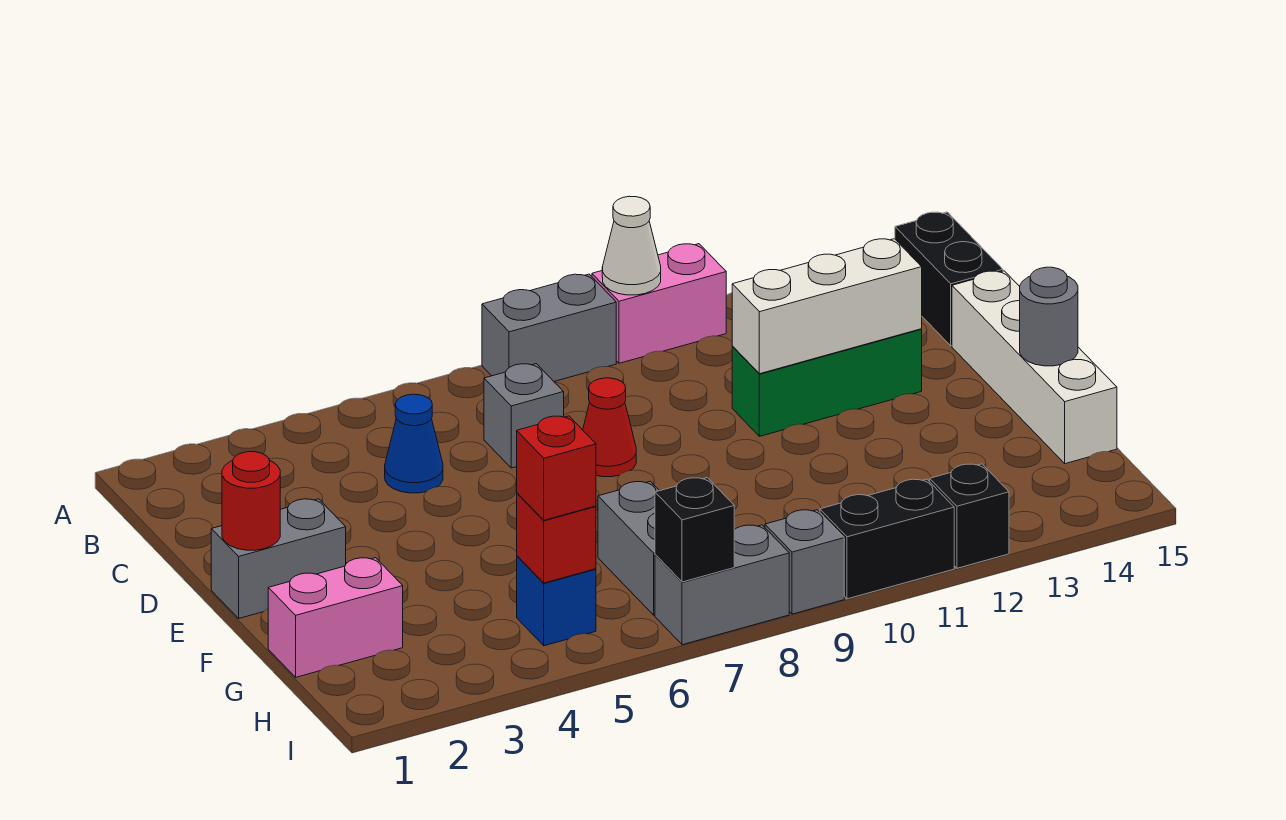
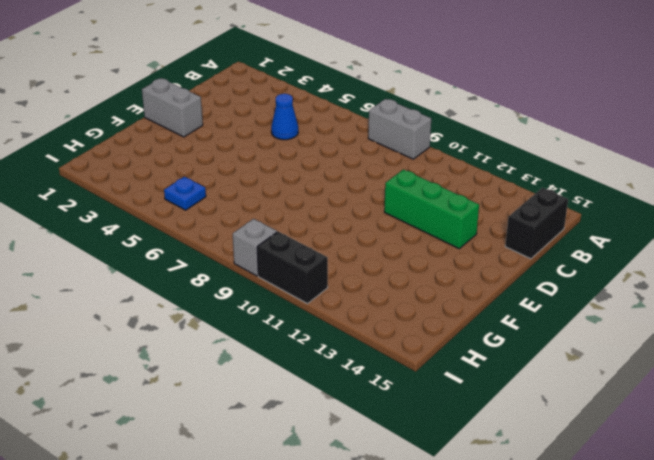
blue 1x1 plate [164,177,206,210] -> blue 1x1 brick [517,556,596,646]
none -> pink 1x2 brick [592,244,726,363]
none -> grey 1x1 brick [484,364,564,468]
none -> red 1x1 cone [583,378,636,477]

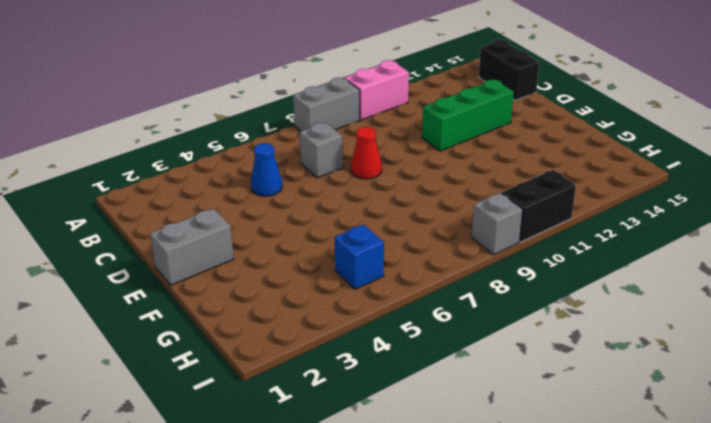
none -> white 1x4 brick [952,271,1117,464]
none -> pink 1x2 brick [268,558,403,677]
none -> grey 1x2 brick [598,481,659,615]

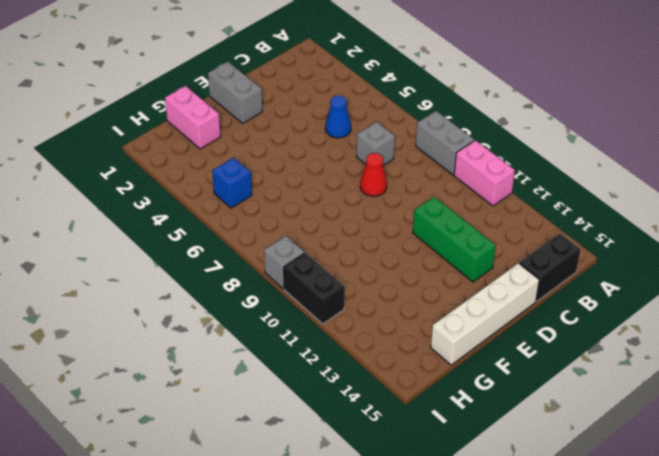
none -> grey 1x2 brick [598,481,659,615]
none -> grey 1x2 brick [655,525,789,645]
none -> black 1x1 brick [930,464,1009,568]

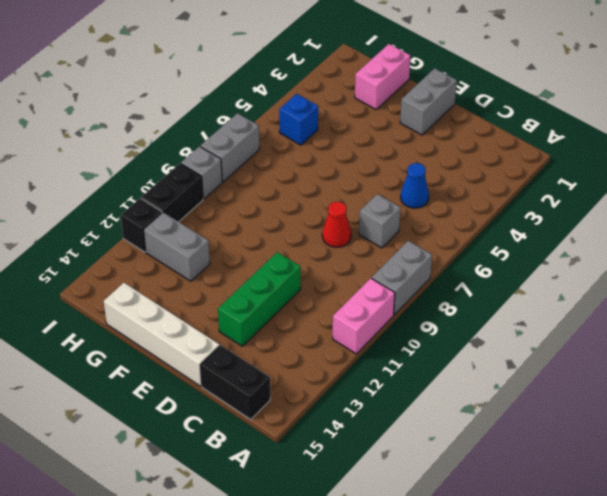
grey 1x2 brick [144,212,210,281] -> grey 1x2 brick moved to [598,481,659,615]
none -> white 1x1 cone [602,196,661,295]
none -> white 1x3 brick [732,239,922,374]
none -> red 1x1 round brick [222,452,280,550]

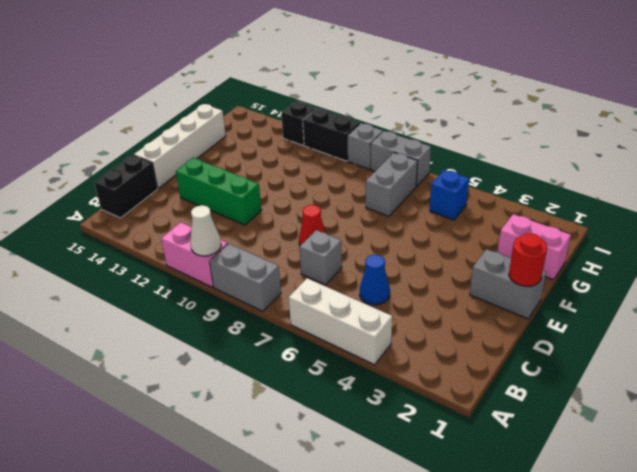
white 1x3 brick [289,278,392,365] -> white 1x3 brick moved to [732,239,922,374]
none -> grey 1x1 round brick [1020,267,1078,366]
none -> red 1x1 brick [517,493,596,583]
none -> black 1x1 brick [655,478,734,582]

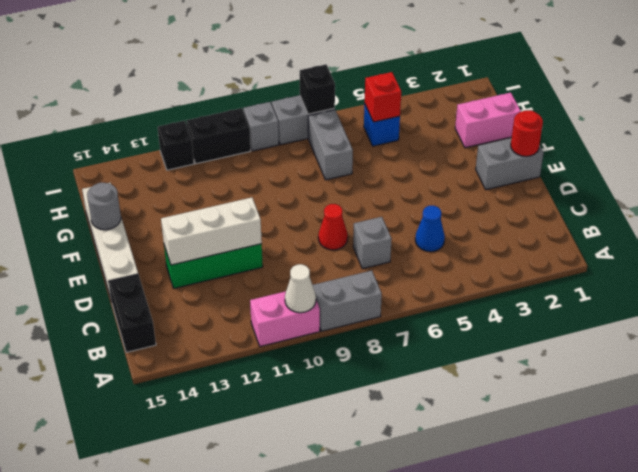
none -> red 1x1 brick [517,416,596,520]

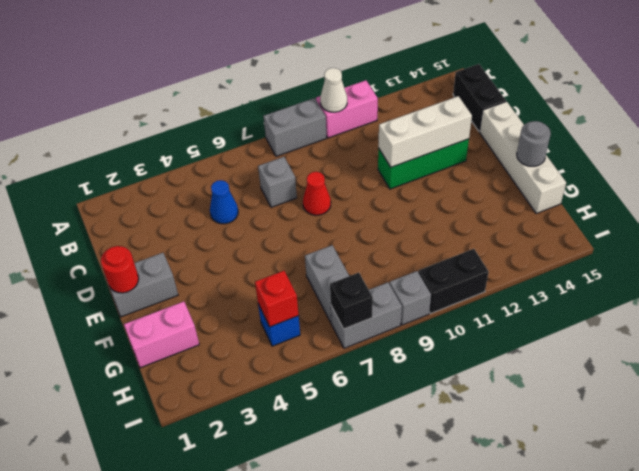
none -> black 1x1 brick [930,464,1009,568]
none -> red 1x1 brick [517,416,596,520]

